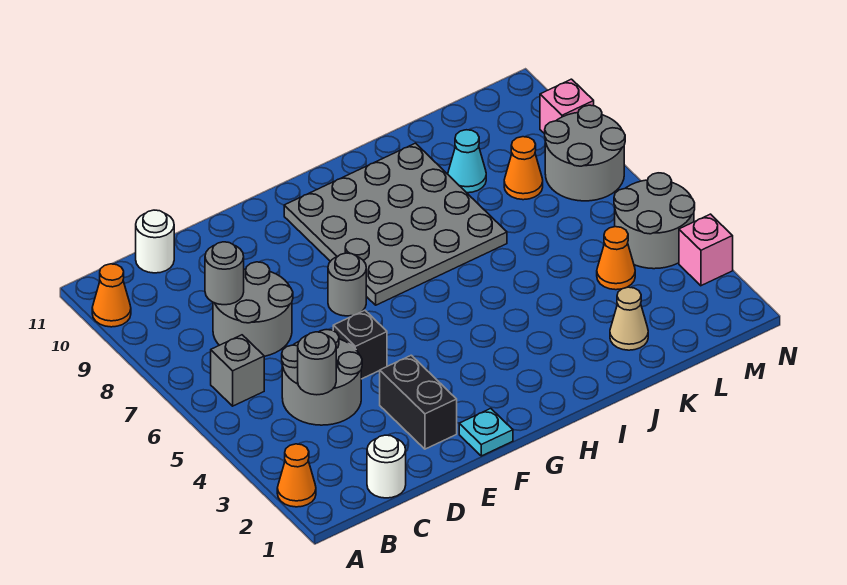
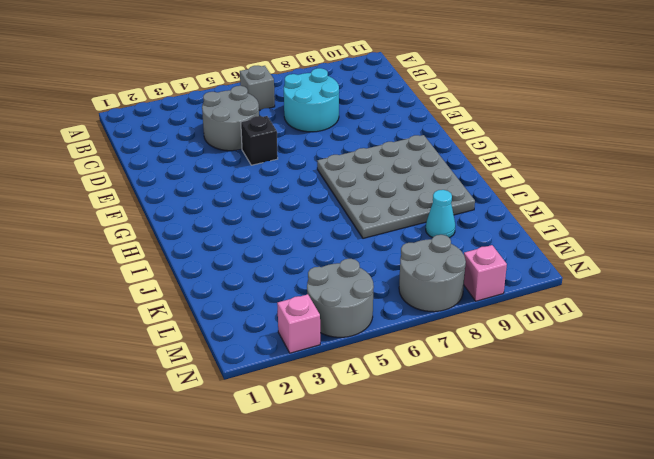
cyan 2x2 round brick [284,68,339,132] -> grey 2x2 round brick [213,262,293,356]
none -> orange 1x1 cone [277,444,316,507]
none -> orange 1x1 cone [92,264,131,327]
none -> white 1x1 round brick [367,435,406,498]

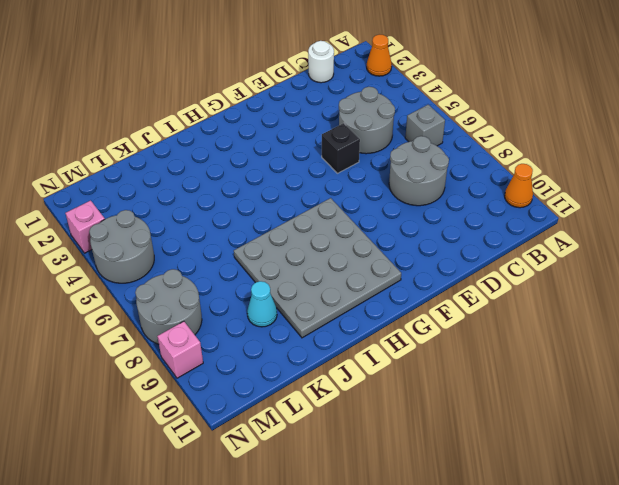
none -> white 1x1 round brick [136,210,174,273]
none -> black 1x2 brick [380,355,457,449]
none -> cyan 1x1 plate [459,409,513,456]

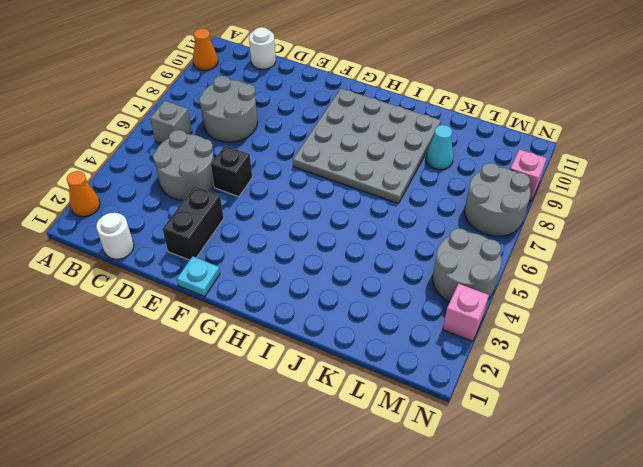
none -> grey 1x1 round brick [328,253,366,316]
none -> tan 1x1 cone [610,287,648,350]
none -> orange 1x1 cone [597,227,635,290]

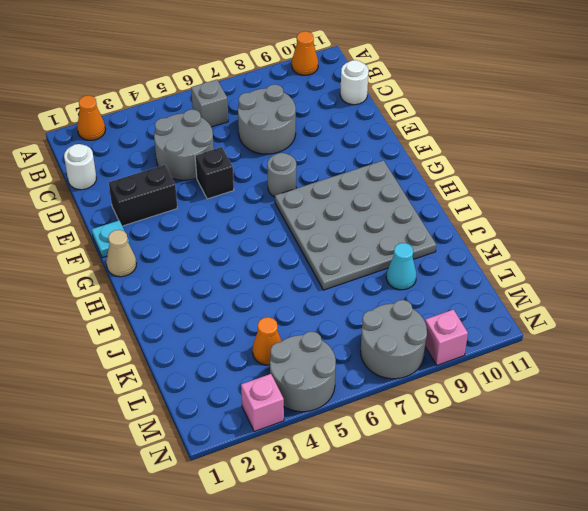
tan 1x1 cone [106,230,137,277] -> tan 1x1 cone moved to [610,287,648,350]
none -> orange 1x1 cone [504,137,543,200]
none -> grey 1x1 round brick [298,332,336,395]
none -> grey 1x1 round brick [205,242,244,305]

